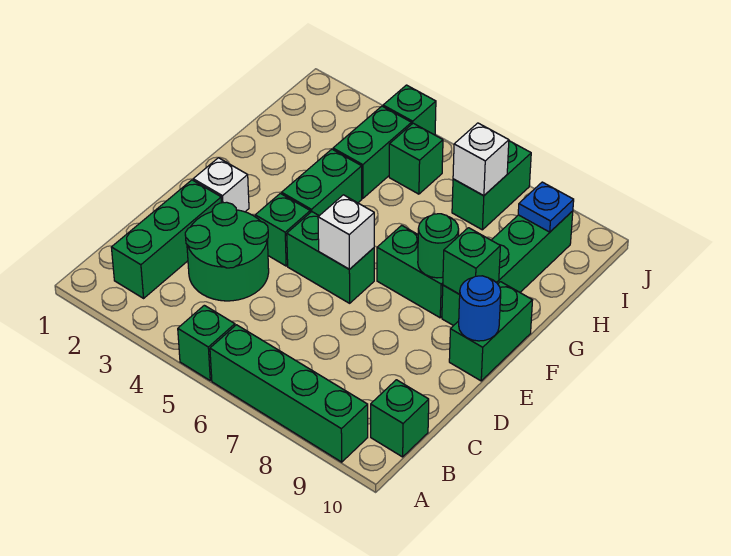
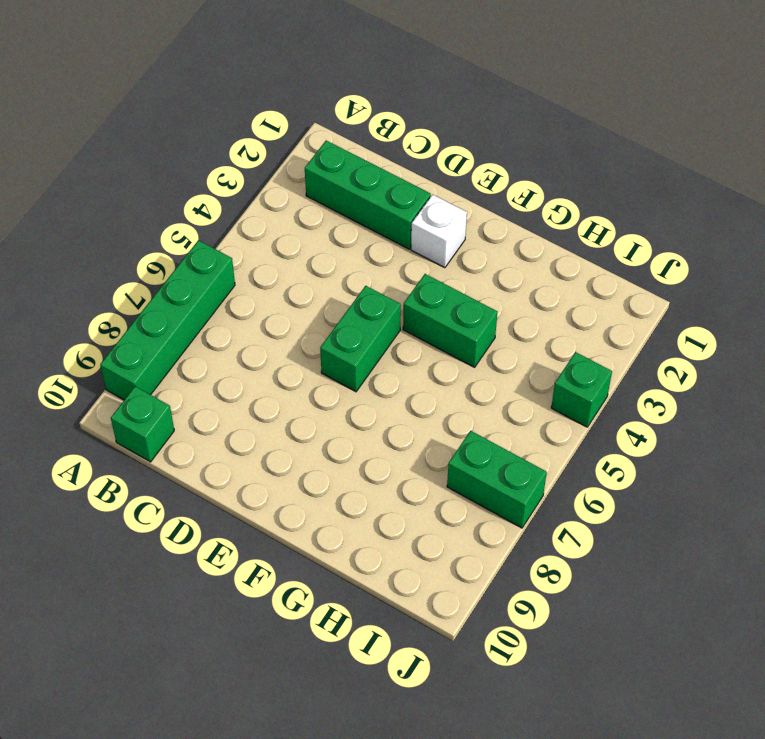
none -> green 1x1 brick [178,305,235,380]
none -> green 2x2 round brick [185,202,269,301]
none -> green 1x1 brick [255,193,310,266]

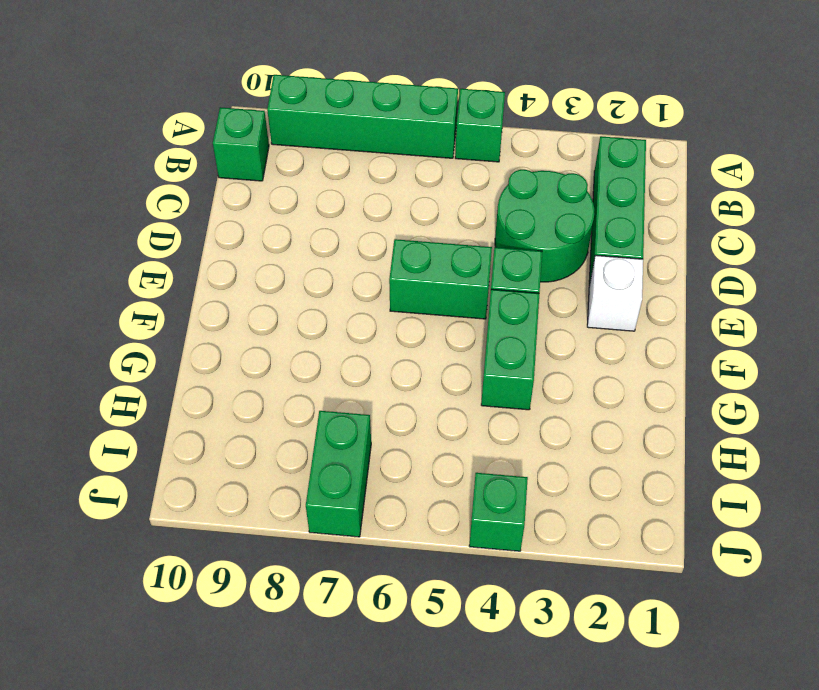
none -> green 1x2 brick [449,282,533,381]
none -> green 1x2 brick [377,225,443,318]
none -> green 1x4 brick [442,211,573,326]

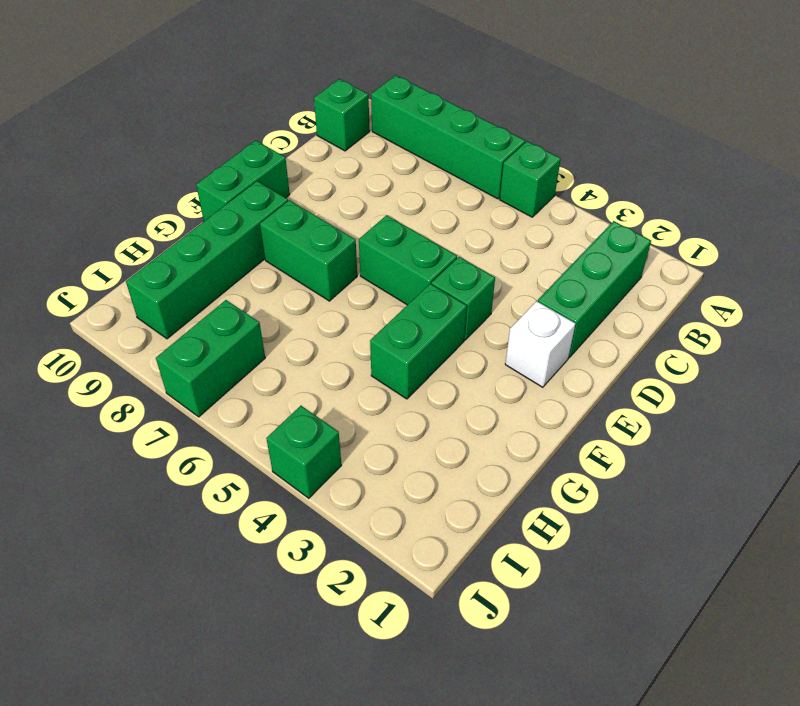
none -> green 2x2 round brick [185,202,269,301]
none -> green 1x2 brick [333,106,412,198]
none -> green 1x1 brick [389,123,443,194]

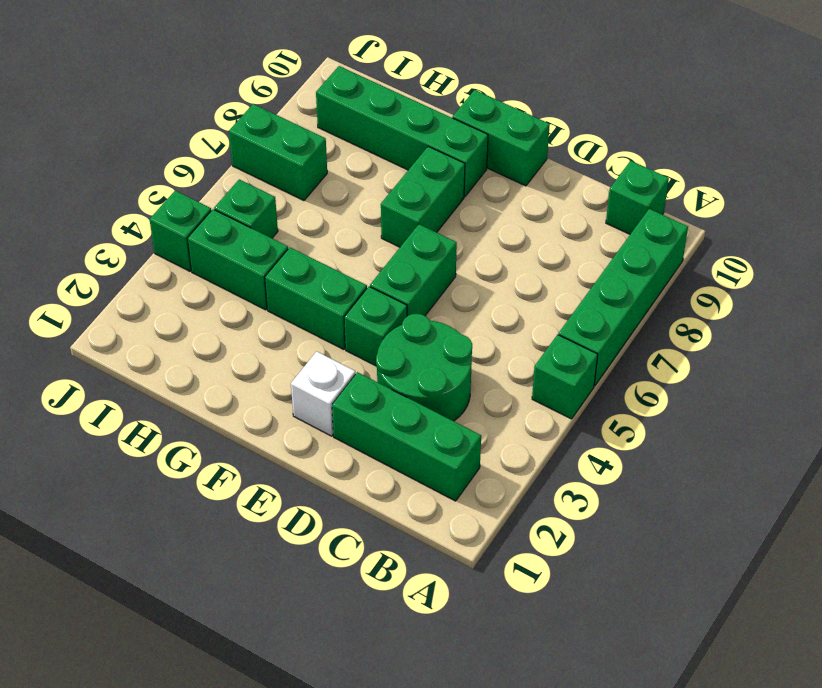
none -> white 1x1 brick [318,195,374,269]
none -> blue 1x1 round brick [459,276,501,341]
none -> green 1x1 round brick [418,214,459,278]

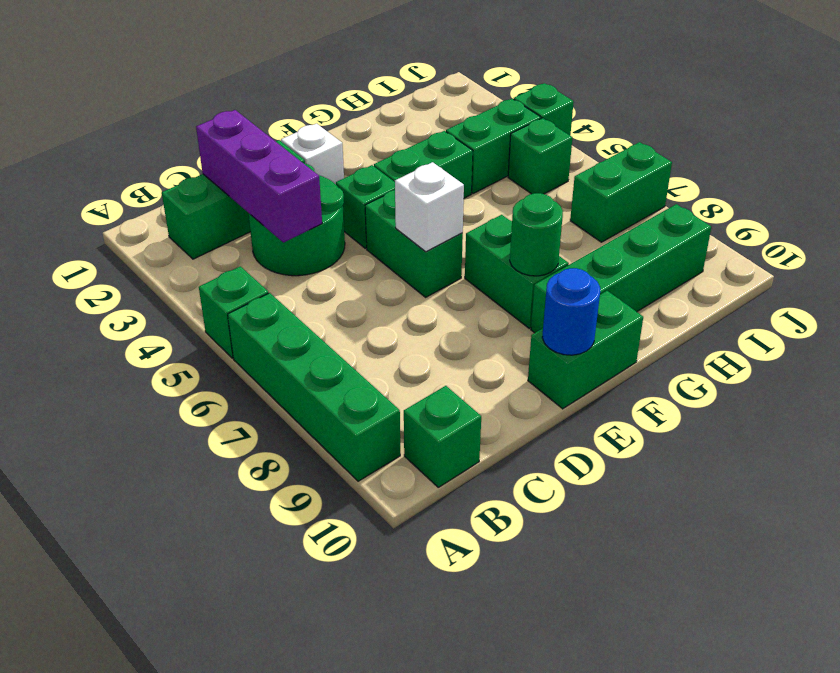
purple 1x3 brick [196,110,322,243] -> none
none -> green 1x1 brick [443,228,500,294]
none -> white 1x1 brick [453,123,509,196]
none -> blue 1x1 plate [518,182,574,232]

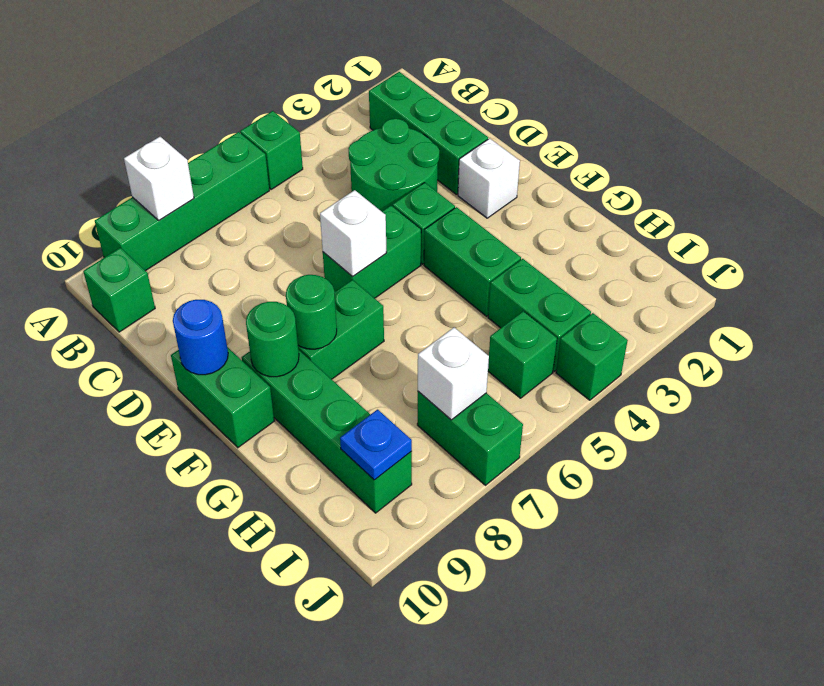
white 1x1 brick [124,137,194,220] -> none
green 1x1 round brick [246,302,299,377] -> green 1x1 brick [443,228,500,294]

